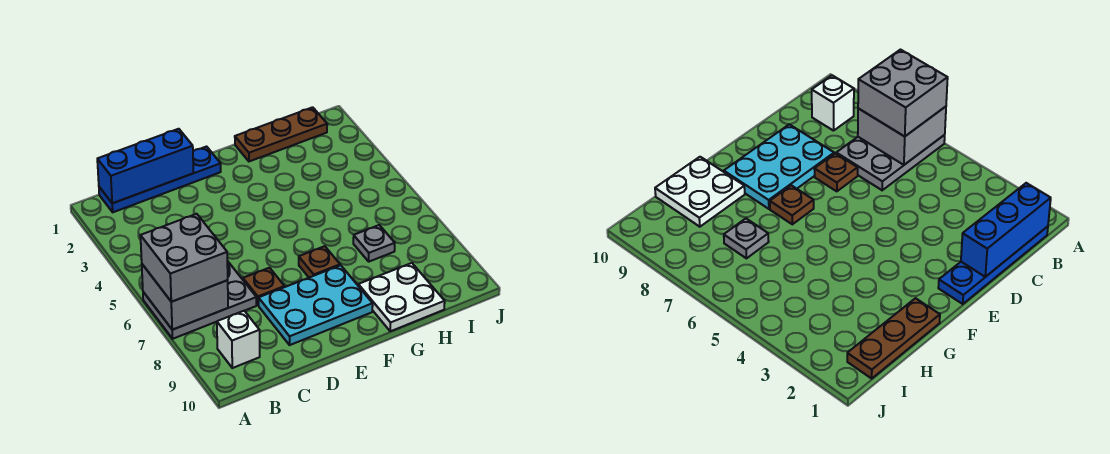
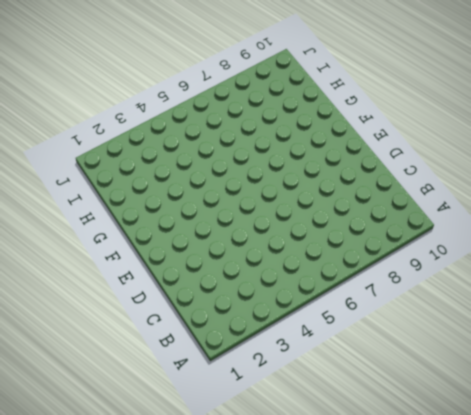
none -> grey 2x3 plate [143,261,256,339]
none -> blue 1x4 plate [99,147,221,212]
none -> white 1x1 brick [217,311,260,368]

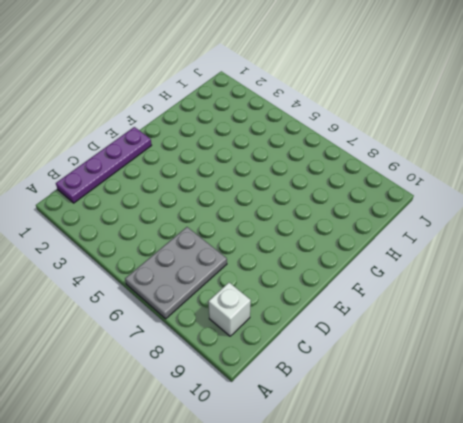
purple 1x4 plate [56,127,152,203] -> blue 1x4 plate [99,147,221,212]
none -> brown 1x1 plate [243,268,285,305]
none -> cyan 2x3 plate [259,265,373,345]
none -> brown 1x1 plate [299,246,340,277]

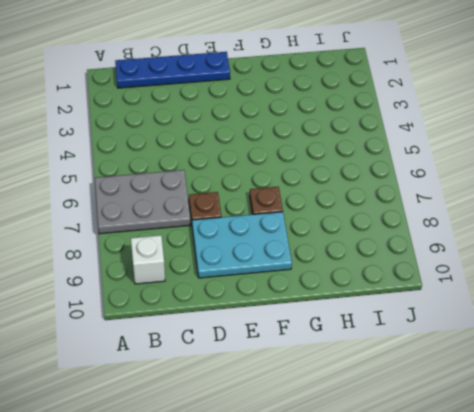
none -> brown 1x3 plate [235,107,327,161]
none -> white 2x2 plate [358,263,445,331]
none -> grey 1x1 plate [353,225,395,262]

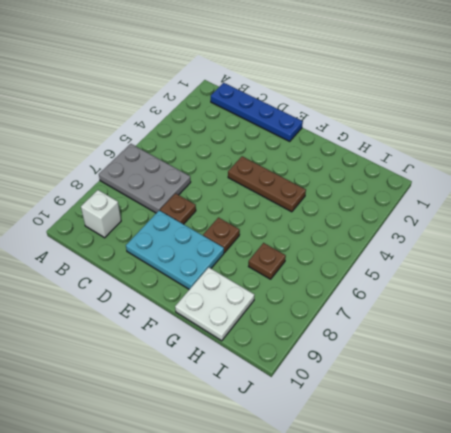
brown 1x3 plate [228,156,306,212] -> brown 1x3 plate moved to [235,107,327,161]
brown 1x1 plate [249,243,286,279] -> grey 1x1 plate [353,225,395,262]
none -> grey 2x2 brick [142,264,228,330]
none -> blue 1x3 brick [97,129,193,203]
none -> grey 2x2 brick [140,214,228,302]

